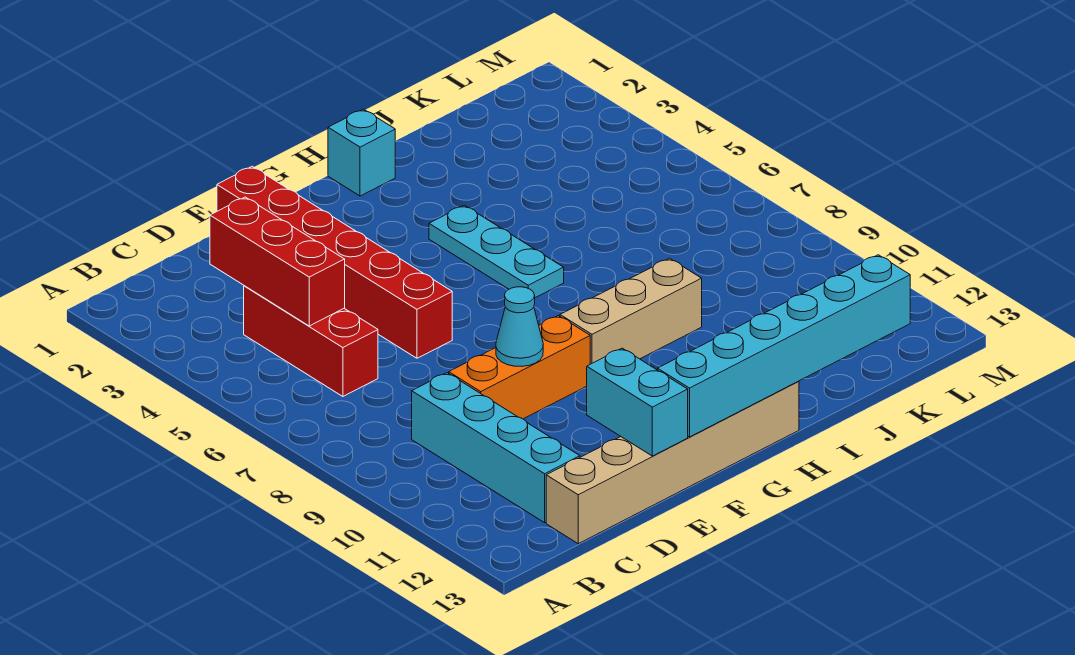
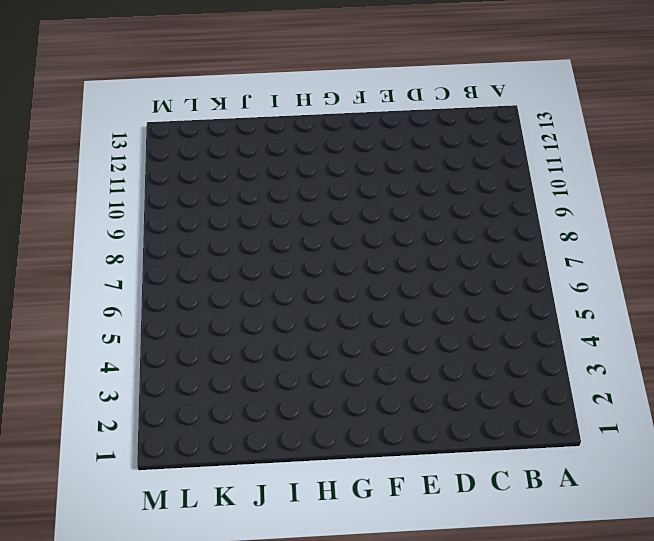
none -> red 1x3 brick [244,286,378,396]
none -> cyan 1x4 brick [412,373,580,523]
none -> tan 1x6 brick [546,381,799,544]

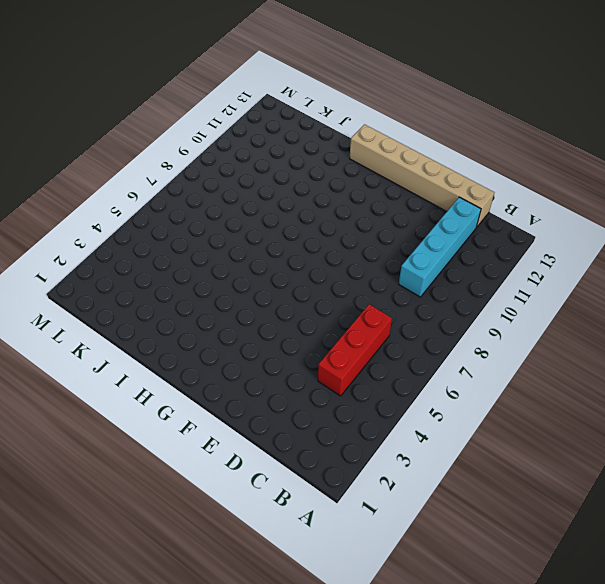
none -> orange 1x3 brick [449,316,590,419]
none -> red 1x6 brick [217,166,452,358]
none -> tan 1x3 brick [560,258,702,364]

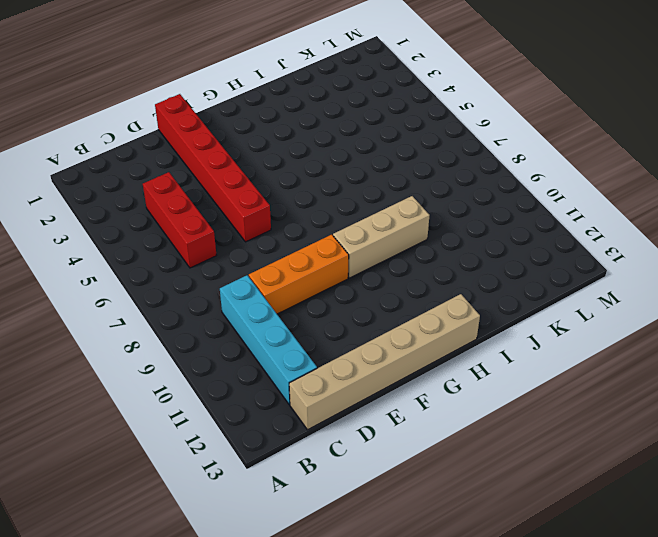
none -> cyan 1x1 brick [328,109,395,196]
none -> cyan 1x3 plate [429,205,564,298]
none -> red 1x3 brick [210,197,345,326]

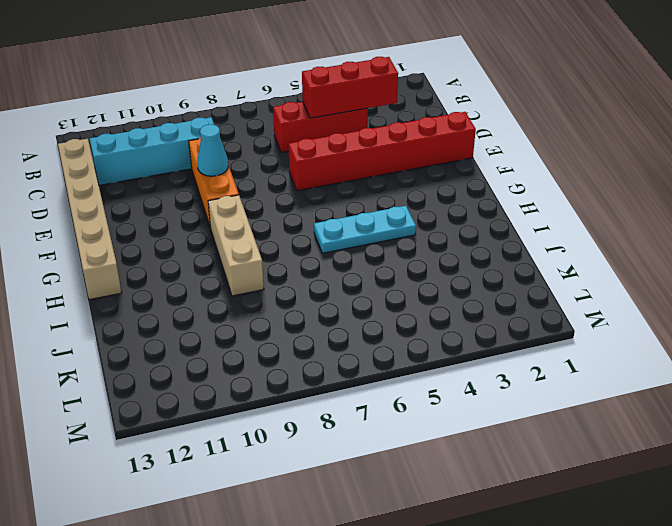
none -> cyan 1x1 brick [328,109,395,196]
none -> cyan 1x2 brick [587,348,688,456]
none -> cyan 1x6 brick [658,255,910,437]

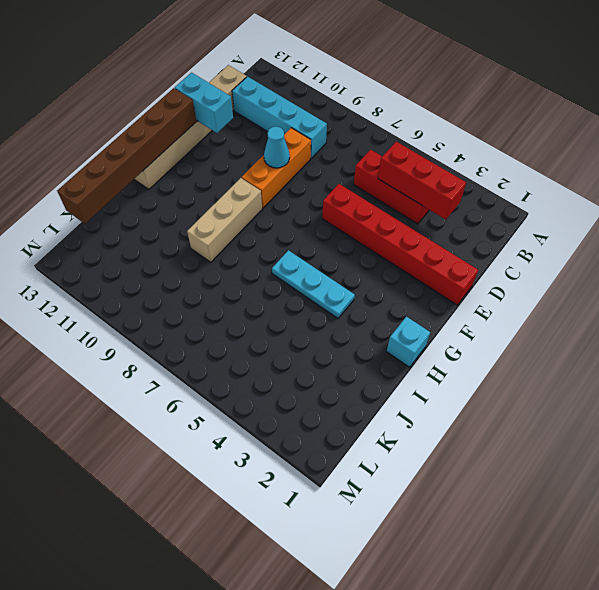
brown 1x6 brick [57,88,197,224] -> cyan 1x6 brick [658,255,910,437]

